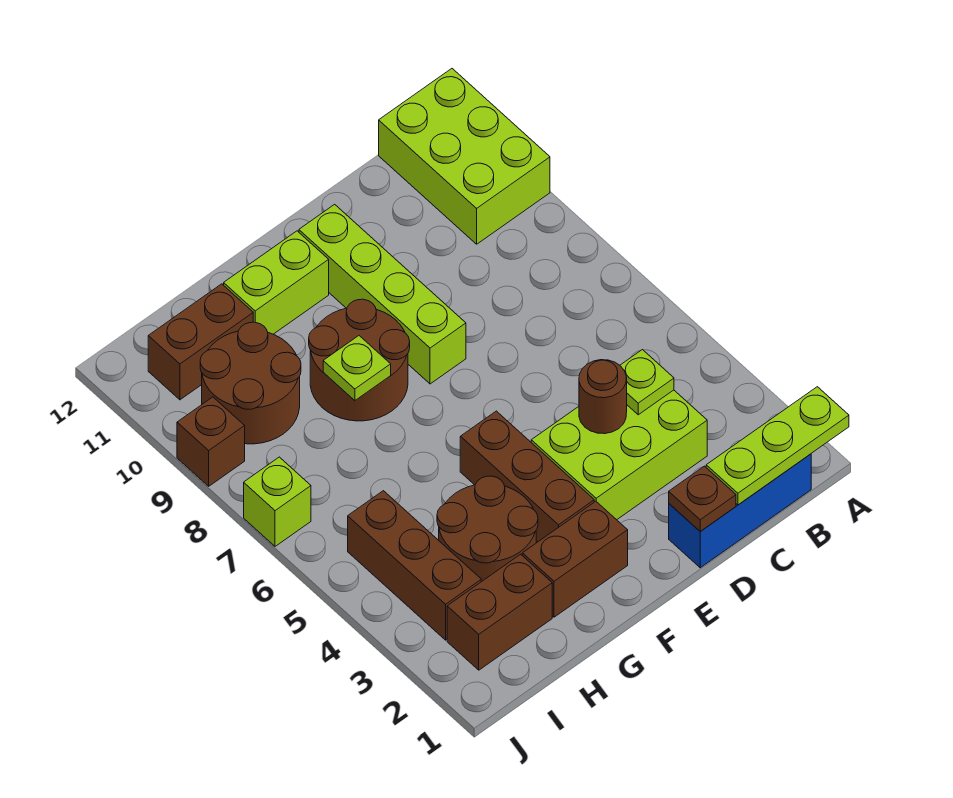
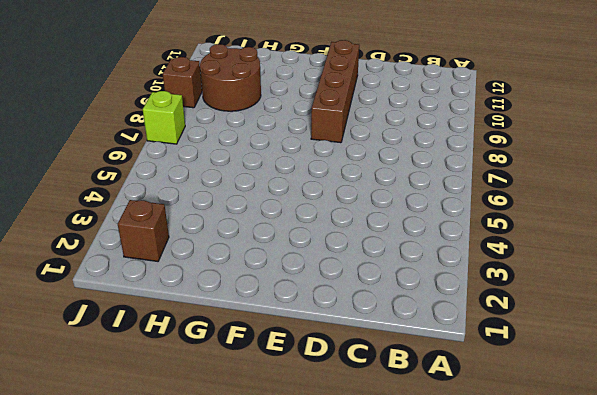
brown 1x4 brick [311,40,359,143] -> lime 1x4 brick [299,204,466,384]
brown 1x1 brick [118,200,169,261] -> brown 1x2 brick [447,554,552,670]
none -> lime 2x3 brick [379,69,550,244]
none -> blue 1x3 brick [669,454,811,568]
none -> lime 2x3 brick [531,390,707,520]

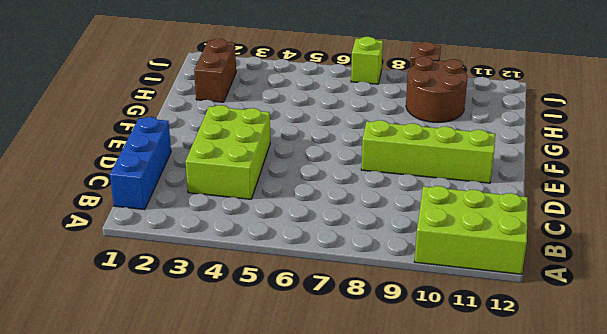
none -> brown 1x2 brick [522,501,628,617]
none -> brown 1x3 brick [460,411,594,542]
none -> brown 2x2 round brick [309,299,410,421]

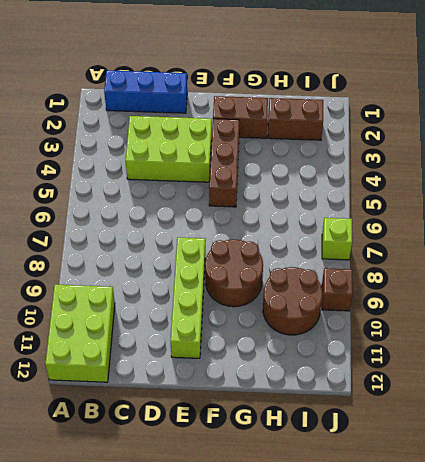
none -> lime 1x2 brick [224,231,329,334]
none -> brown 2x2 round brick [437,476,538,582]
none -> brown 1x2 brick [148,284,253,400]

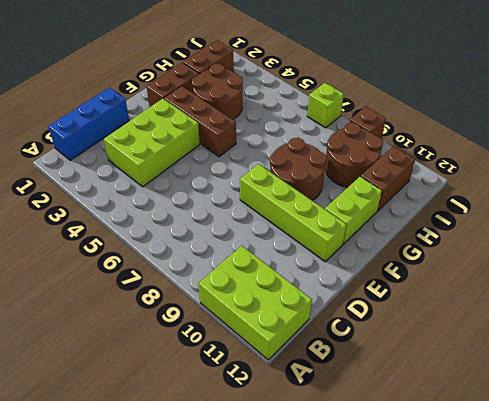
none -> brown 1x3 brick [348,491,481,640]
none -> lime 1x3 plate [706,387,849,505]
none -> lime 1x1 plate [620,350,674,415]

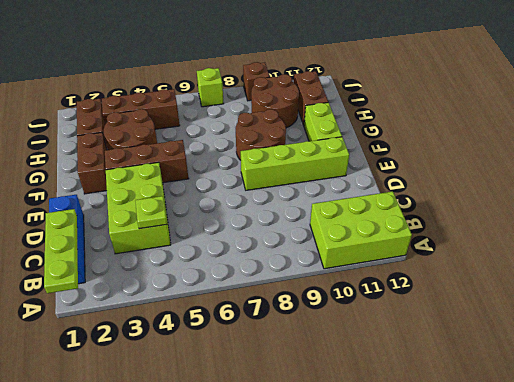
none -> brown 1x1 plate [669,466,736,531]
none -> brown 1x1 round brick [579,360,627,434]
none -> lime 1x1 plate [323,336,391,401]

